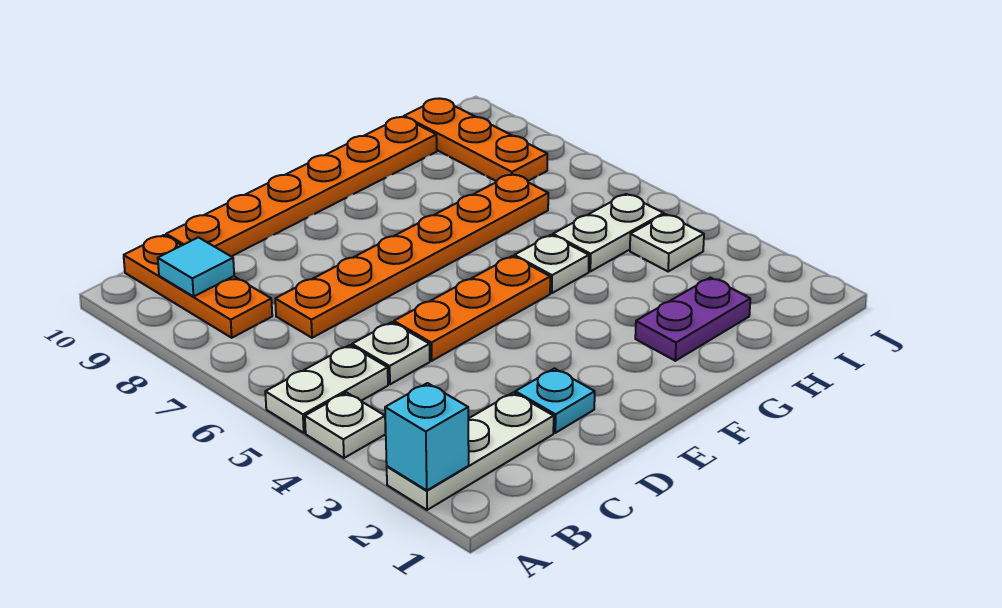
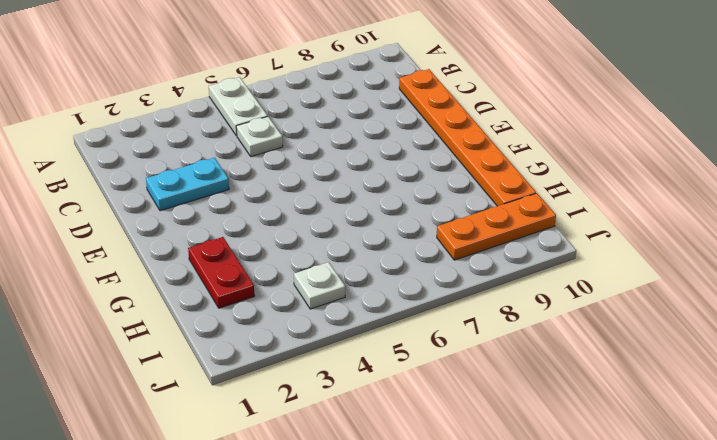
cyan 1x2 plate [146,158,229,211] -> cyan 1x1 plate [515,369,595,433]
red 1x2 plate [188,237,255,308] -> purple 1x2 plate [635,278,750,361]
none -> white 1x3 plate [387,392,554,510]
none -> white 1x1 plate [305,393,386,458]
none -> orange 1x3 plate [124,235,272,338]

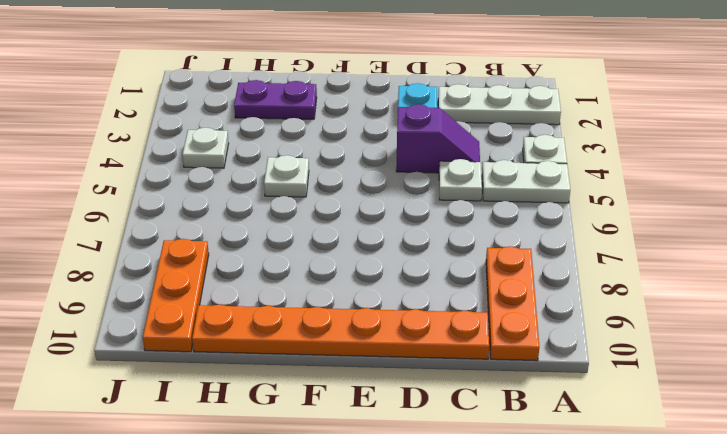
purple 1x2 slope [396,104,480,173] -> none
none -> orange 1x6 plate [275,174,548,338]
none -> orange 1x3 plate [394,256,550,361]
none -> white 1x2 plate [553,194,664,271]

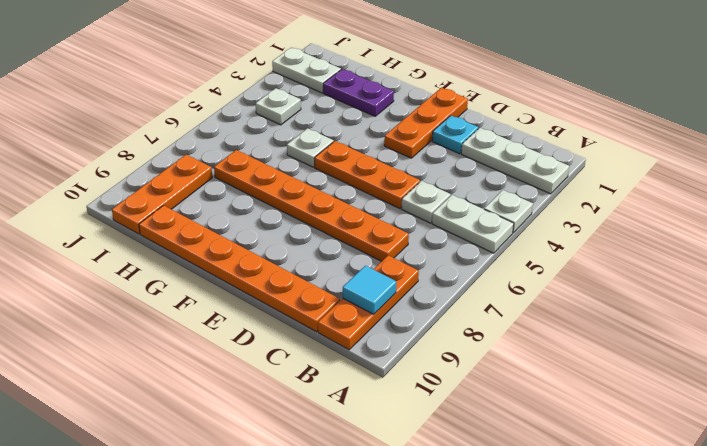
orange 1x3 plate [384,88,468,158] -> none
white 1x2 plate [272,47,341,93] -> white 1x2 plate moved to [553,194,664,271]
none -> cyan 1x1 brick [385,383,469,490]

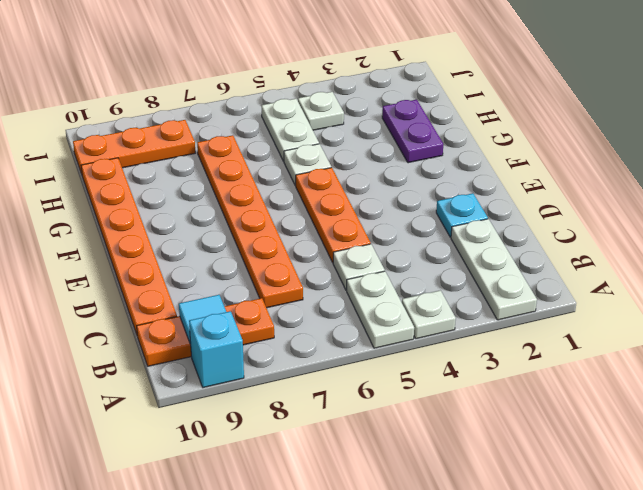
cyan 1x1 brick [189,311,244,388] -> cyan 1x1 brick moved to [385,383,469,490]

